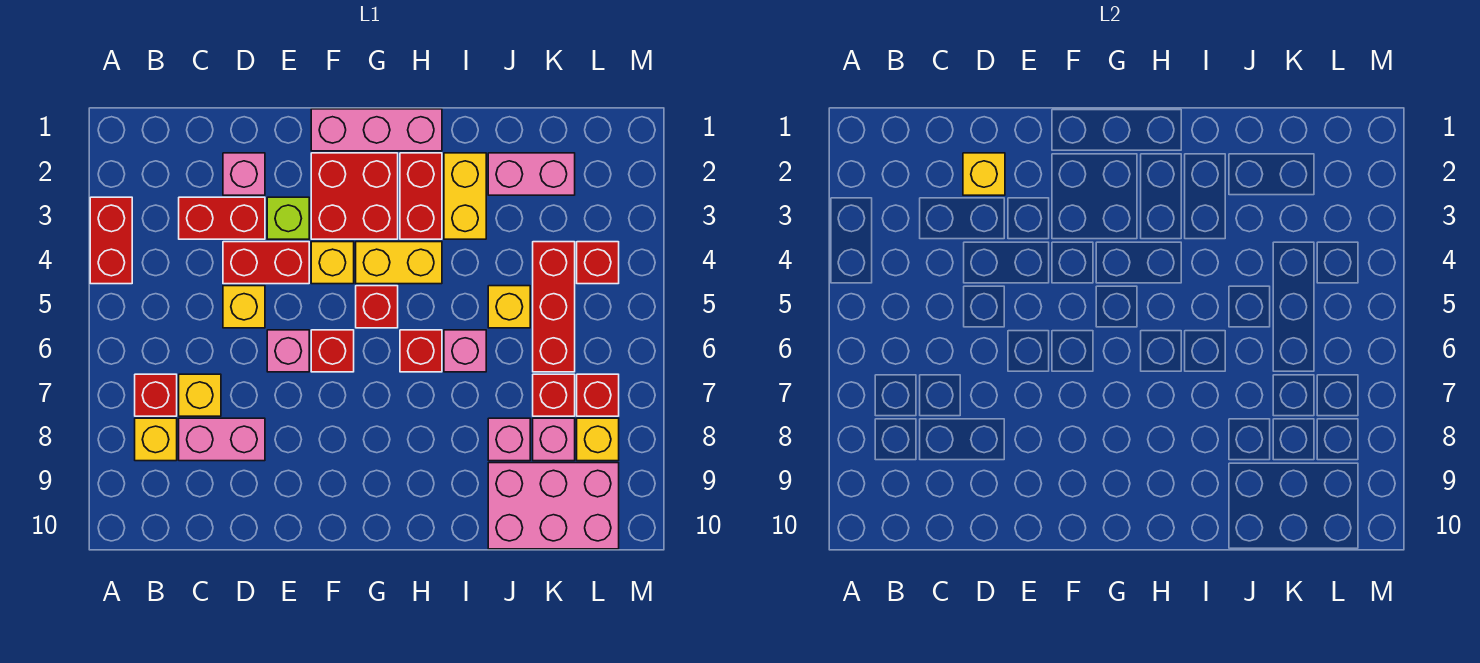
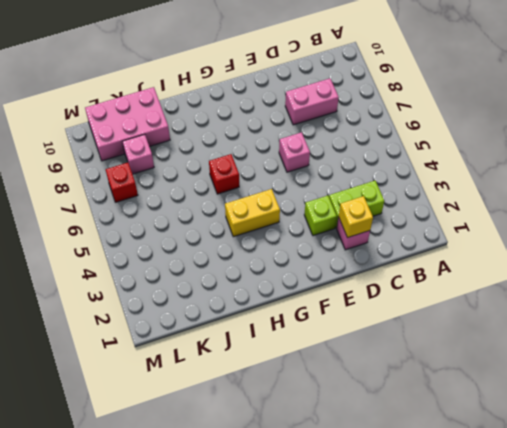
lime 1x2 brick [329,181,384,228] -> red 1x2 brick [179,197,265,239]
none -> red 1x2 brick [90,197,132,284]
none -> red 1x1 brick [135,374,177,416]
none -> yellow 1x1 brick [135,418,177,461]
none -> yellow 1x1 brick [179,374,221,416]

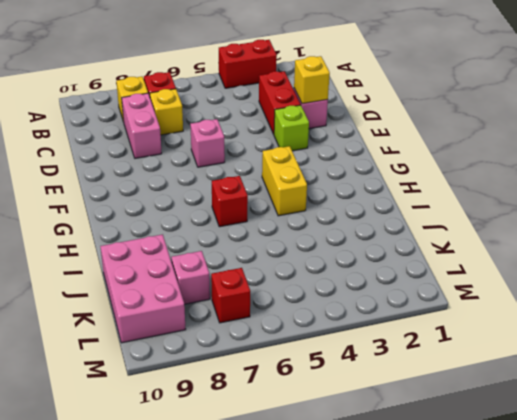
none -> red 1x2 brick [223,242,309,284]
none -> yellow 1x1 brick [223,286,265,328]
none -> pink 1x3 brick [311,109,442,151]
none -> red 2x2 brick [311,153,398,239]

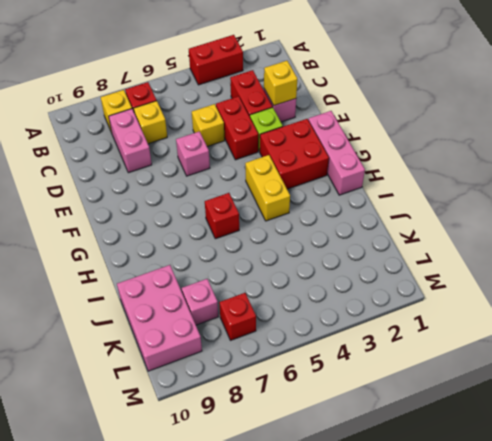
none -> yellow 1x1 brick [311,242,354,284]
none -> red 1x1 brick [311,330,354,372]
none -> red 1x1 brick [356,286,398,328]
none -> red 1x2 brick [400,153,442,239]

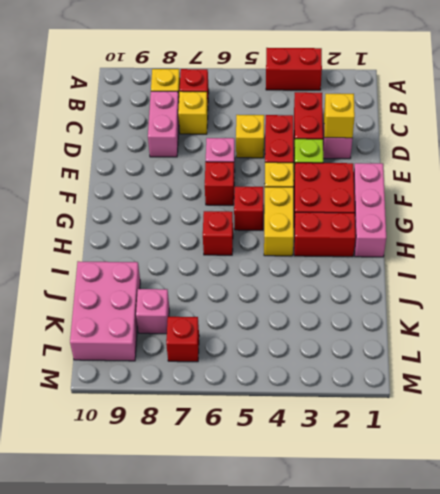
none -> yellow 1x2 brick [444,153,486,239]
none -> pink 1x1 brick [444,330,486,372]
none -> pink 1x2 brick [488,153,575,195]
none -> yellow 1x1 brick [488,286,530,328]

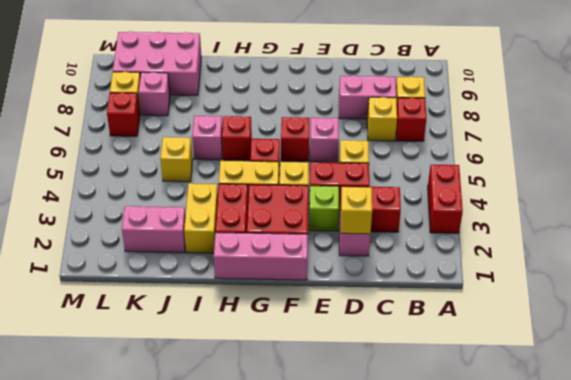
none -> pink 1x1 brick [488,418,530,461]
none -> red 1x3 brick [533,242,575,372]
none -> red 1x1 brick [533,374,575,416]
none -> red 1x1 brick [577,242,619,284]

